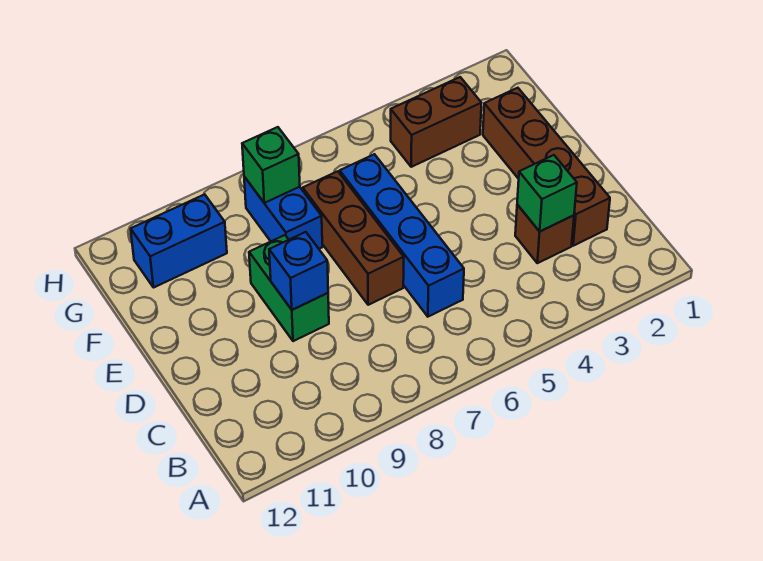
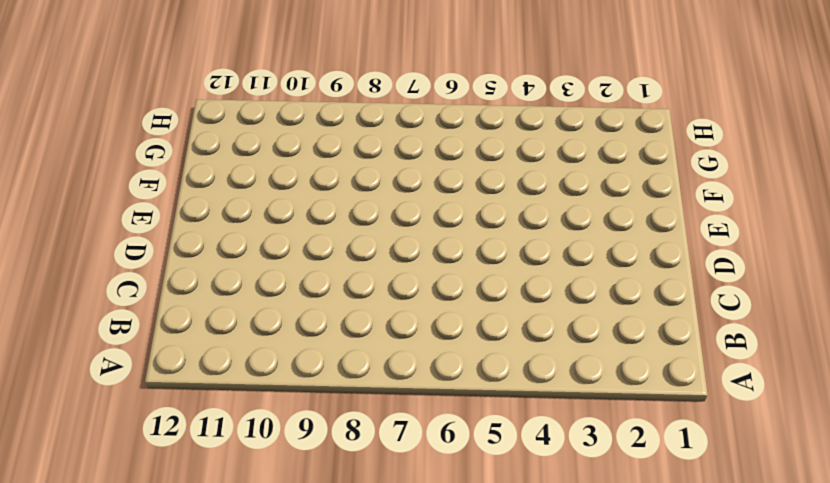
none -> brown 1x4 brick [483,88,610,246]
none -> brown 1x1 brick [515,205,574,263]

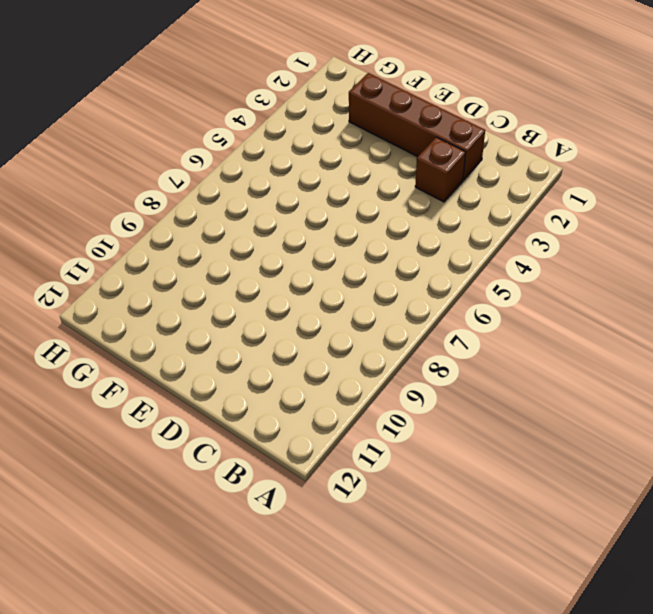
none -> blue 1x4 brick [340,154,464,317]
none -> brown 1x3 brick [303,171,404,305]

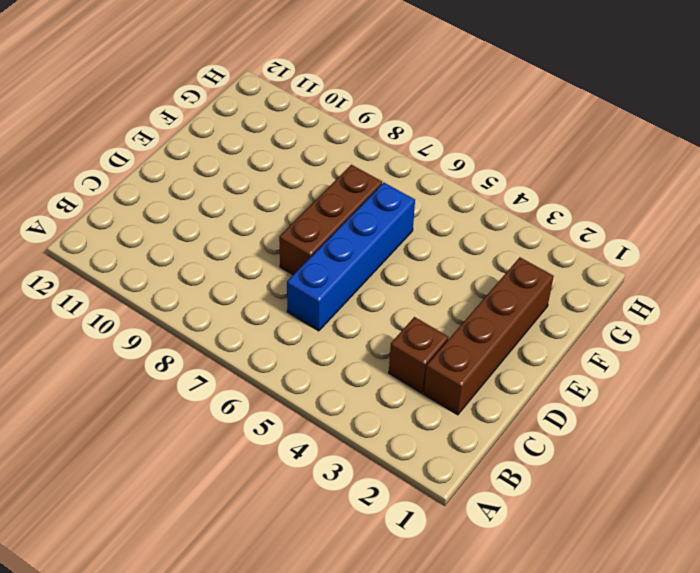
none -> green 1x2 brick [249,235,329,341]
none -> blue 1x2 brick [244,177,322,249]

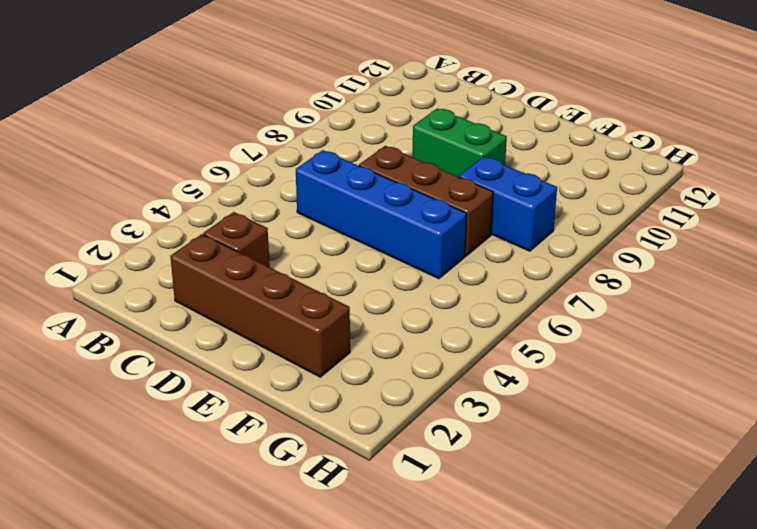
none -> brown 1x2 brick [391,77,481,167]
none -> blue 1x2 brick [131,194,227,288]

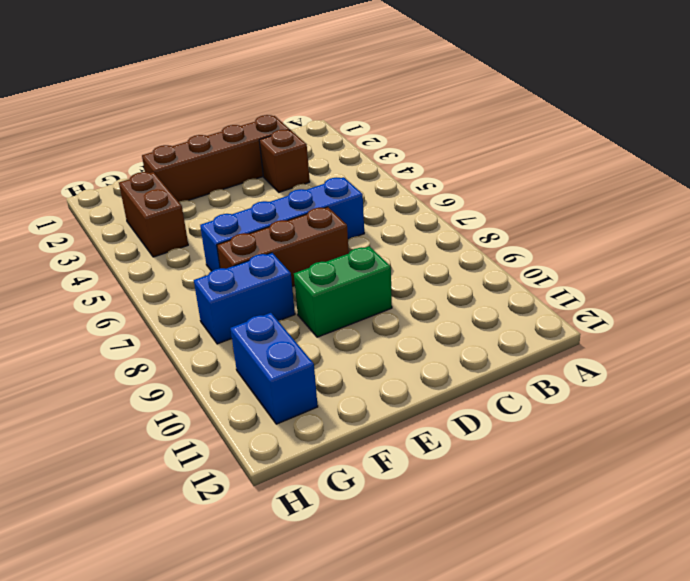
none -> green 1x1 brick [517,155,577,231]
none -> blue 1x1 brick [269,232,328,310]

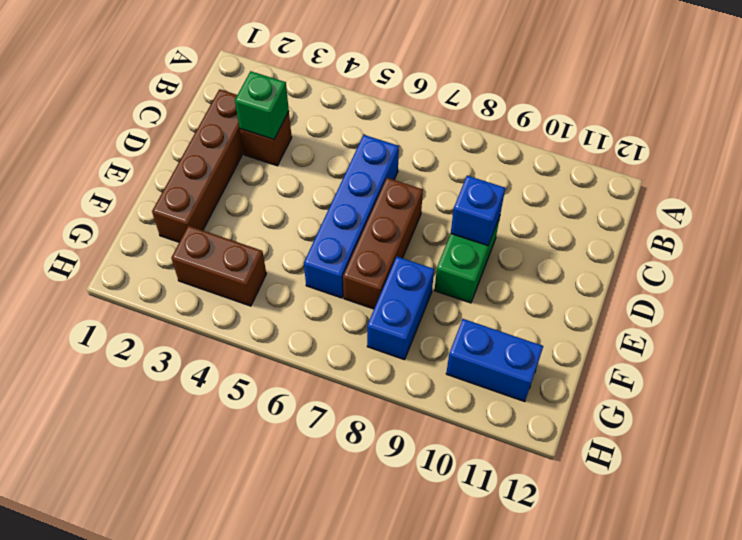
none -> green 1x1 brick [242,127,300,203]

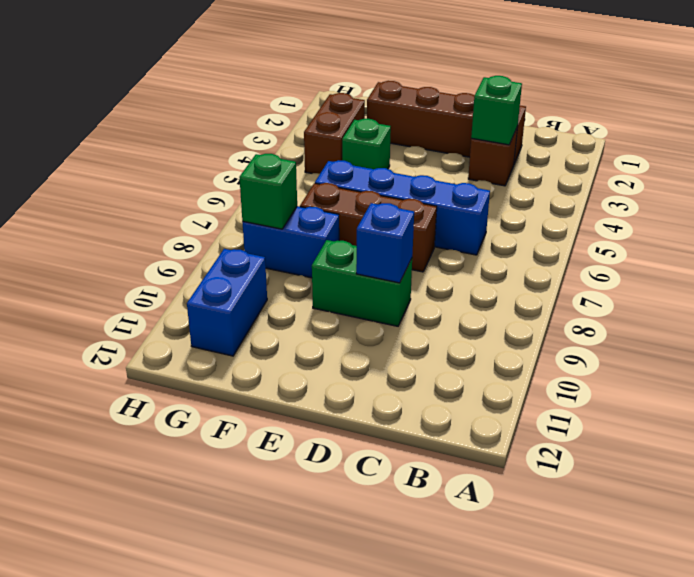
green 1x1 brick [342,119,391,169] -> none

